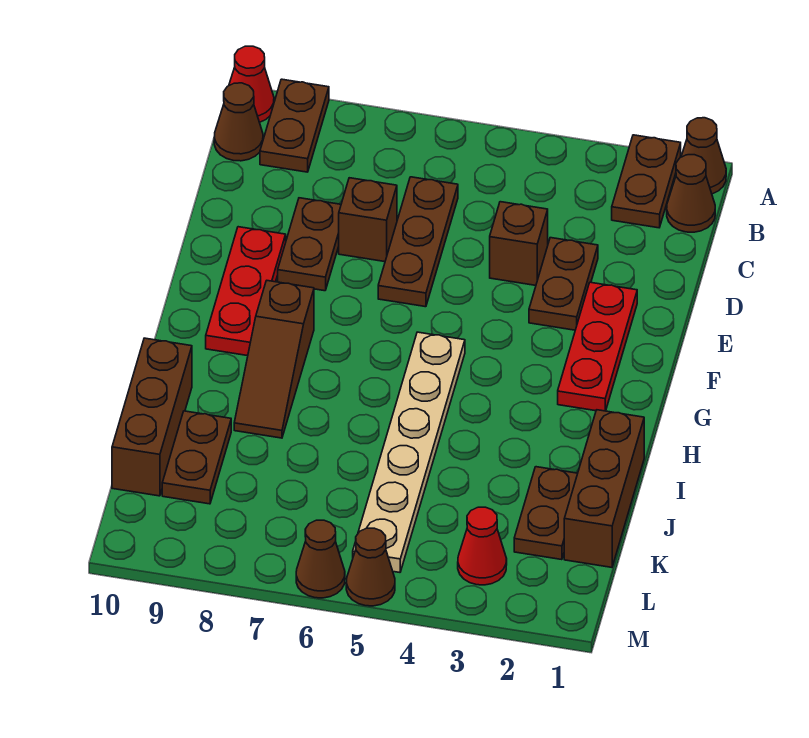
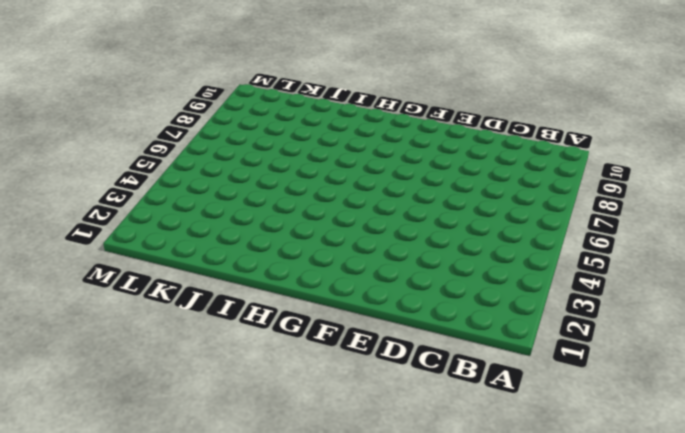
none -> brown 1x1 cone [681,118,726,194]
none -> brown 1x2 plate [612,135,681,228]
none -> brown 1x2 plate [260,79,329,172]

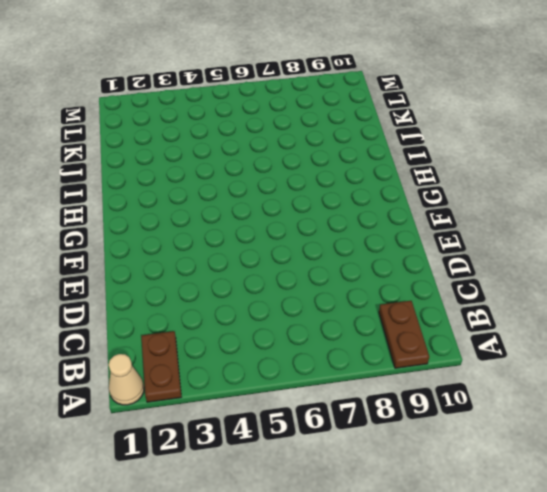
tan 1x1 cone [109,354,144,405] -> brown 1x1 cone [681,118,726,194]
none -> red 1x1 cone [229,46,274,122]
none -> brown 1x1 cone [667,155,715,232]
none -> brown 1x1 cone [214,83,263,161]

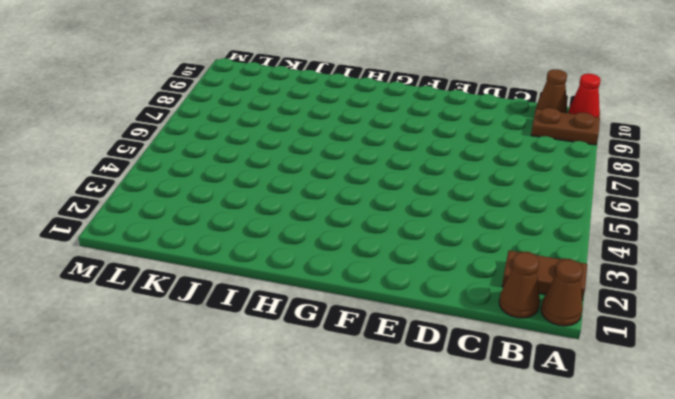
none -> brown 1x3 plate [378,177,458,307]
none -> brown 1x2 plate [529,238,598,330]
none -> brown 1x1 brick [490,202,548,285]

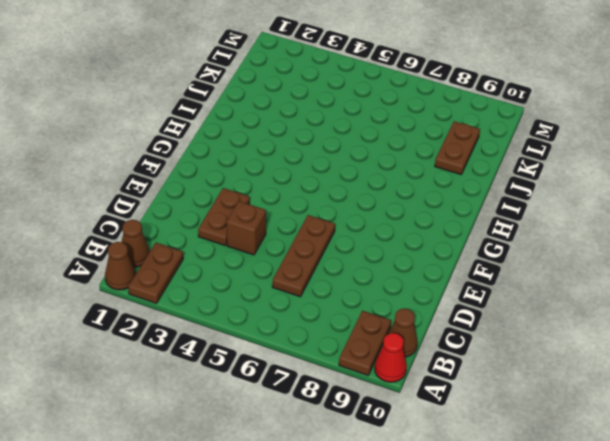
none -> brown 1x1 brick [339,178,397,262]
none -> brown 1x2 plate [278,198,341,291]
none -> red 1x3 plate [558,282,637,411]

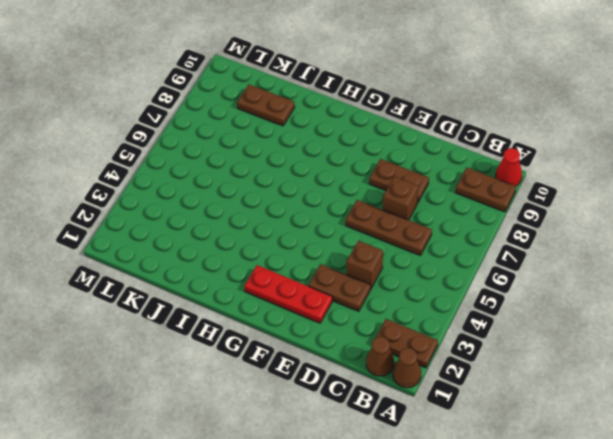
none -> brown 1x1 cone [214,83,263,161]
none -> red 1x3 plate [206,227,286,356]
none -> tan 1x6 plate [353,332,465,572]

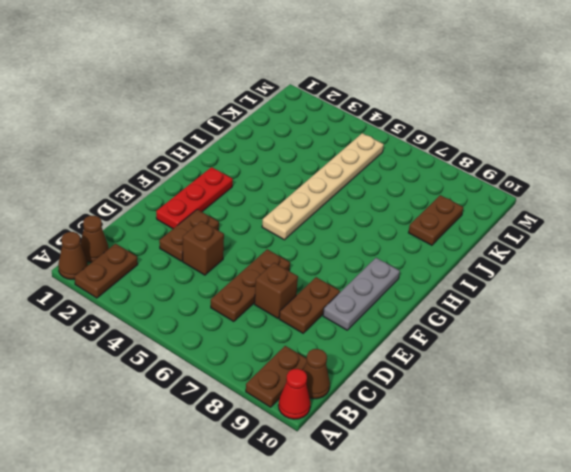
grey 1x3 plate [323,258,400,330] -> red 1x3 plate [206,227,286,356]
none -> brown 1x3 slope [234,281,314,438]
none -> brown 1x3 brick [564,410,644,567]
none -> brown 1x3 brick [112,338,192,496]

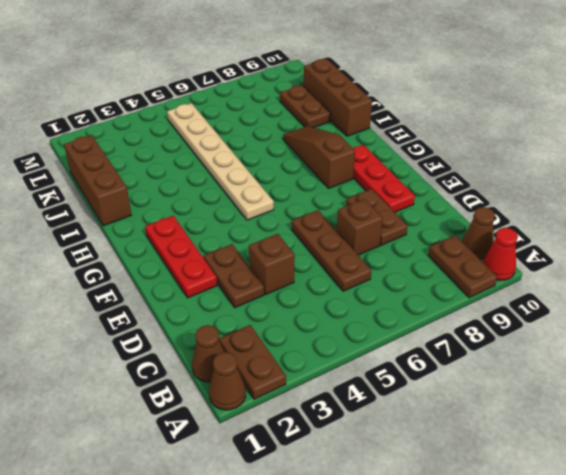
none -> brown 1x2 plate [514,467,578,560]
none -> red 1x1 cone [458,507,507,585]
none -> brown 1x1 cone [346,528,395,606]

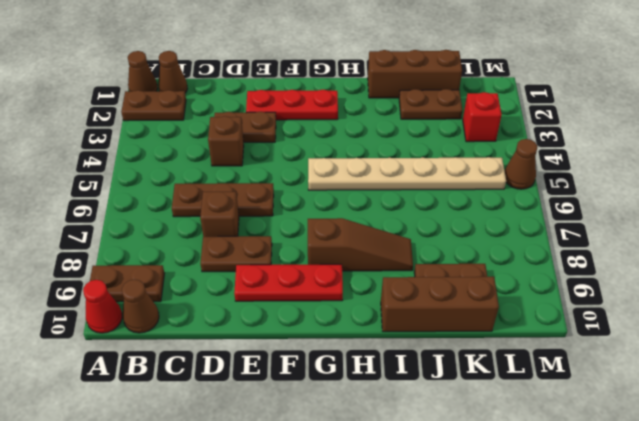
red 1x1 brick [463,92,502,142] -> red 1x1 cone [458,507,507,585]
none -> brown 1x1 cone [296,520,345,598]

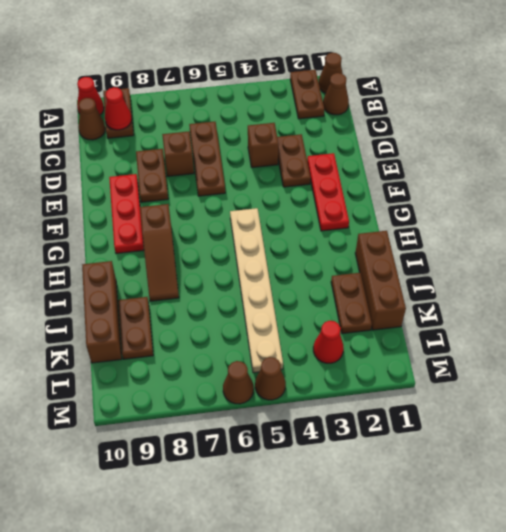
red 1x1 cone [105,87,132,130] -> none

